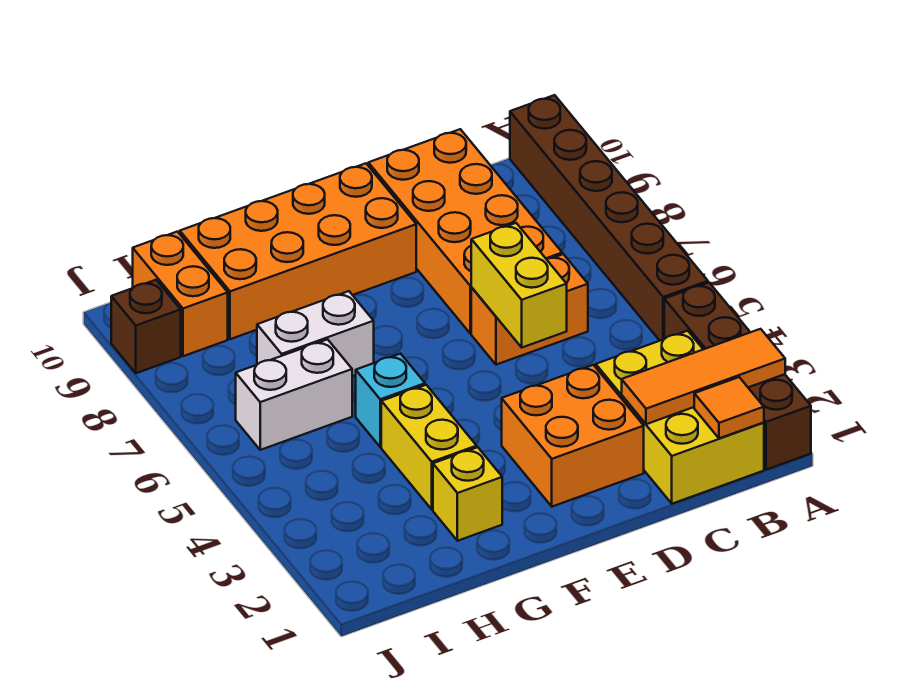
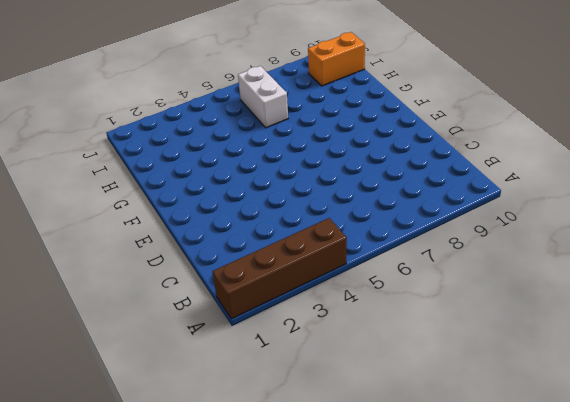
none -> brown 1x6 brick [510,95,708,341]
none -> yellow 2x3 brick [596,331,764,504]
none -> orange 1x2 brick [471,254,588,365]

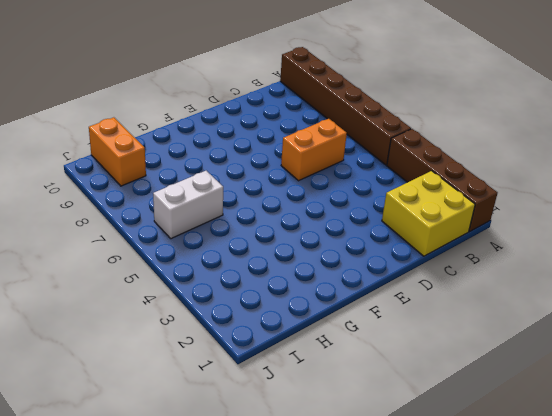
yellow 2x2 brick [382,171,475,256] -> yellow 2x3 brick [596,331,764,504]
none -> orange 2x4 brick [368,129,562,333]
none -> orange 2x2 brick [502,365,644,507]
none -> orange 2x4 brick [180,163,416,339]

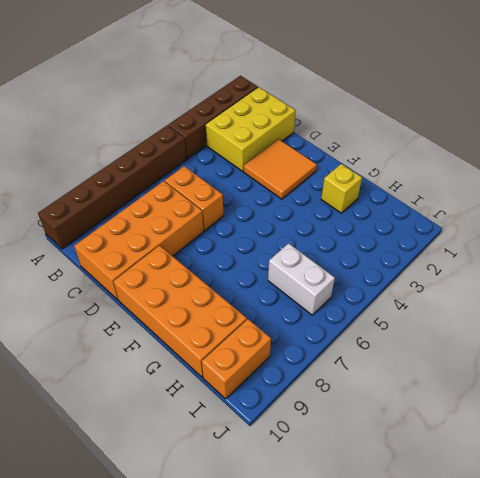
orange 2x2 tile [244,139,317,199] -> orange 2x2 brick [502,365,644,507]
none -> yellow 1x2 brick [381,385,477,509]
none -> cyan 1x1 brick [356,354,425,447]
none -> white 1x2 brick [257,291,374,376]

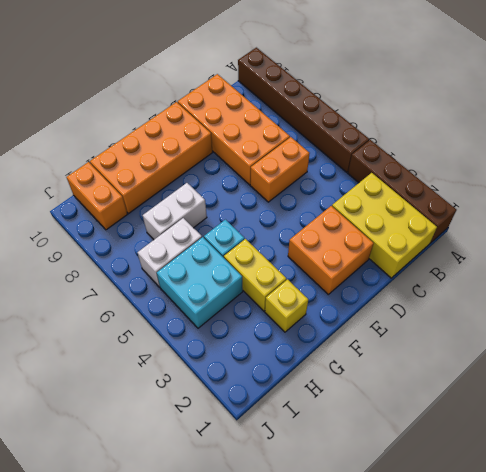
cyan 2x2 brick [157,237,243,328] -> none
none -> brown 1x1 brick [111,280,181,373]
none -> orange 1x3 tile [622,329,785,424]
none -> orange 1x1 tile [694,377,764,438]

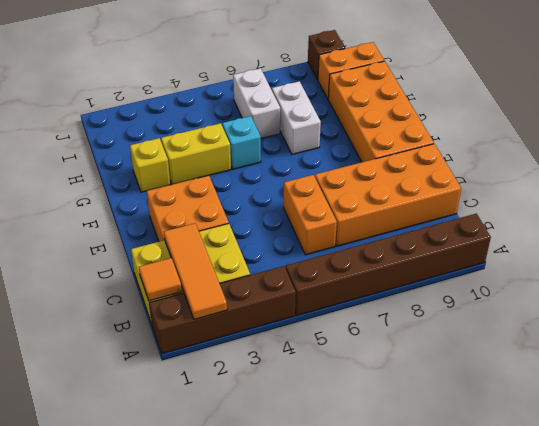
none -> yellow 1x2 brick [471,223,567,347]

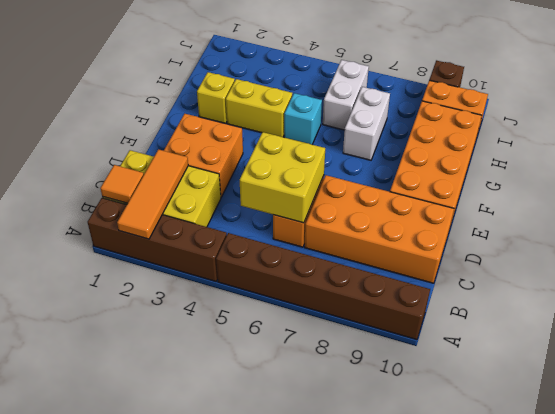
yellow 2x2 brick [240,132,325,223] -> yellow 1x2 brick [471,223,567,347]

